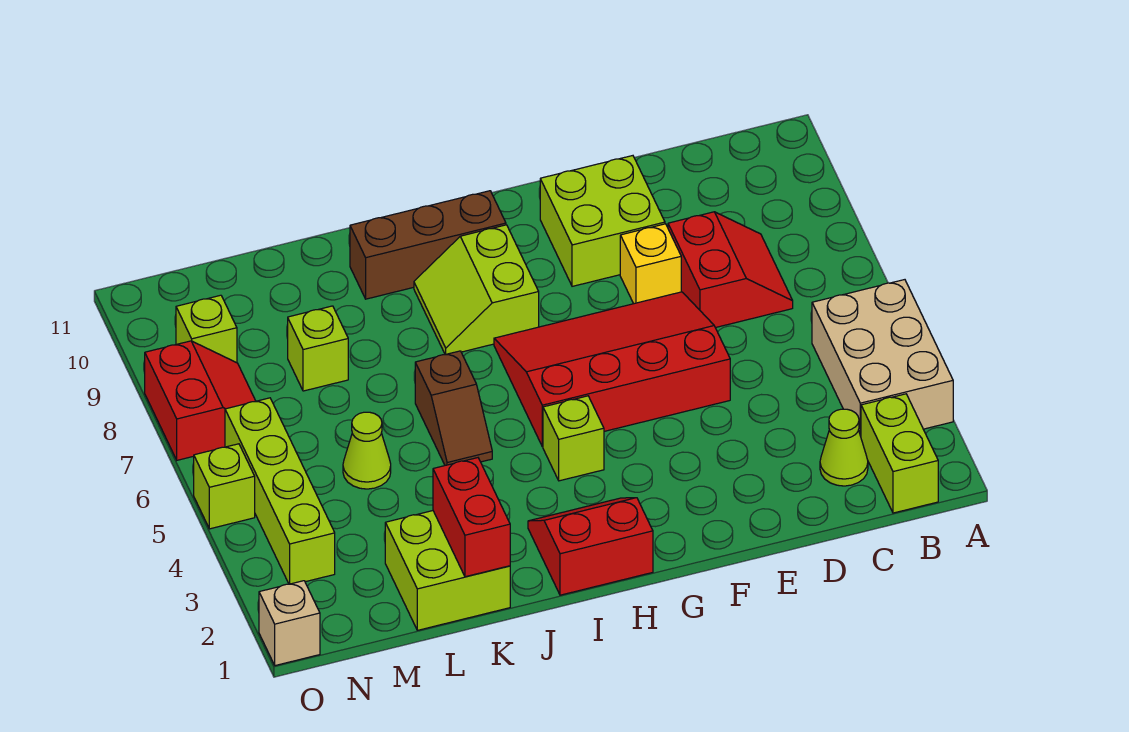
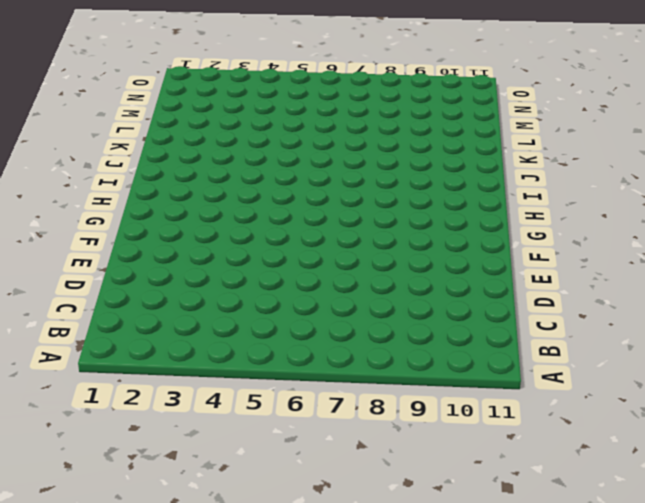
none -> tan 2x3 brick [812,280,953,436]
none -> lime 1x2 brick [861,394,938,513]
none -> lime 1x1 cone [820,409,868,486]

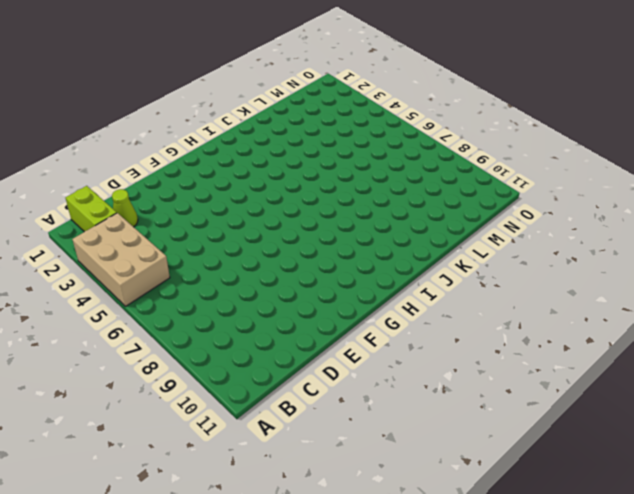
none -> red 2x2 slope [668,212,793,328]
none -> red 3x4 slope [494,292,730,447]
none -> yellow 1x1 brick [620,224,681,304]

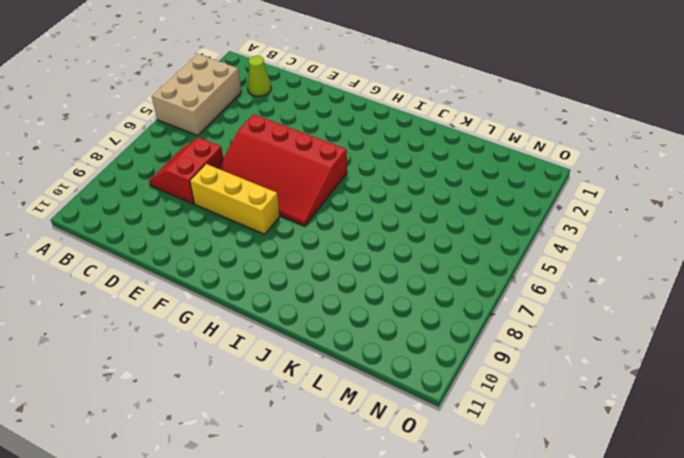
yellow 1x3 brick [190,164,280,234] -> yellow 1x1 brick [620,224,681,304]
none -> lime 1x2 brick [861,394,938,513]
none -> lime 2x2 brick [540,156,665,286]
none -> red 2x2 slope [528,498,653,595]

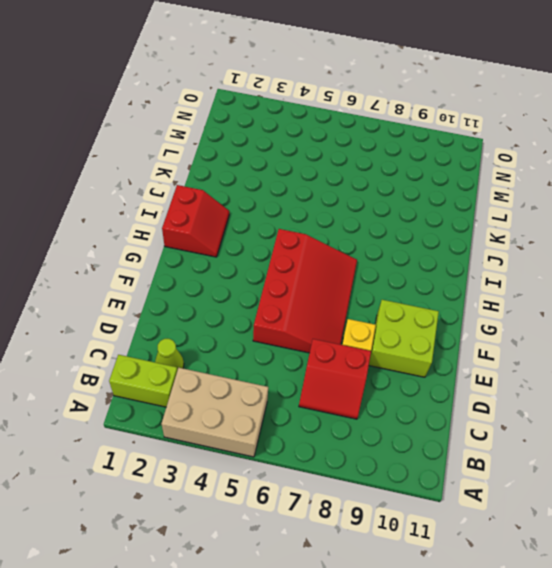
none -> lime 1x1 brick [543,396,604,481]
none -> lime 2x2 slope [414,225,539,355]
none -> brown 1x3 brick [350,191,506,299]

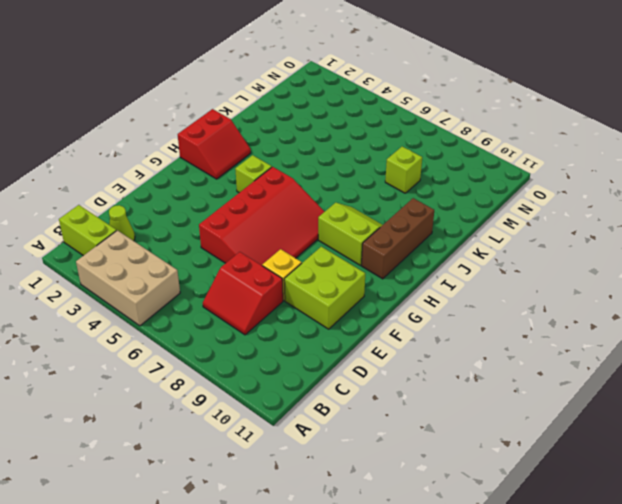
none -> brown 1x2 slope [415,351,492,465]
none -> lime 2x2 brick [385,511,510,630]
none -> lime 1x1 cone [343,412,391,489]

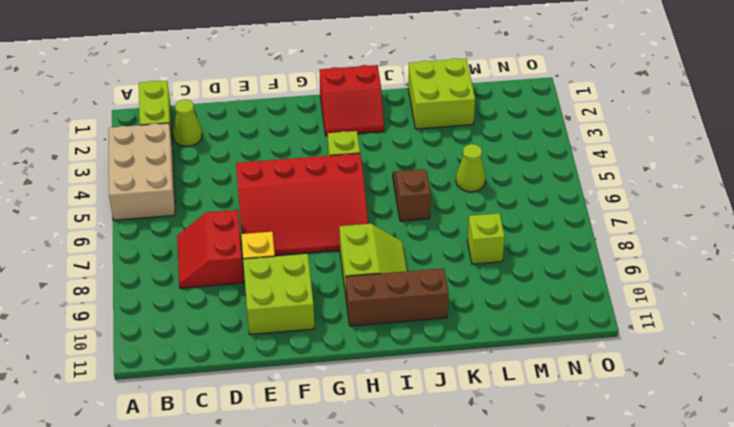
none -> lime 1x4 brick [225,398,335,584]
none -> red 2x2 slope [145,341,255,460]
none -> lime 1x1 brick [176,295,237,363]

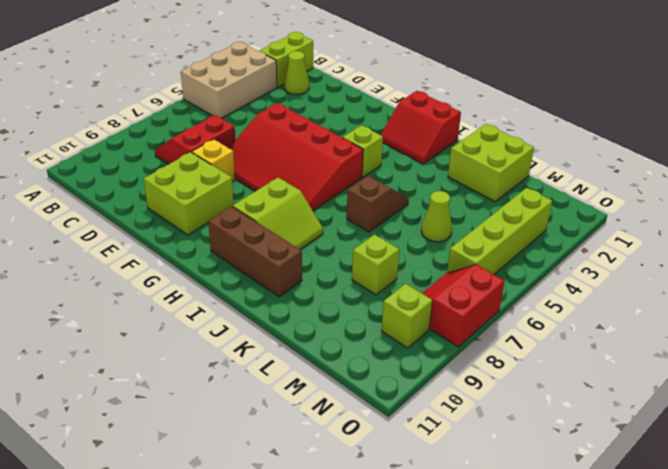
none -> tan 1x1 brick [259,581,320,666]
none -> lime 1x1 brick [194,444,255,529]
none -> red 1x2 brick [433,458,510,577]

